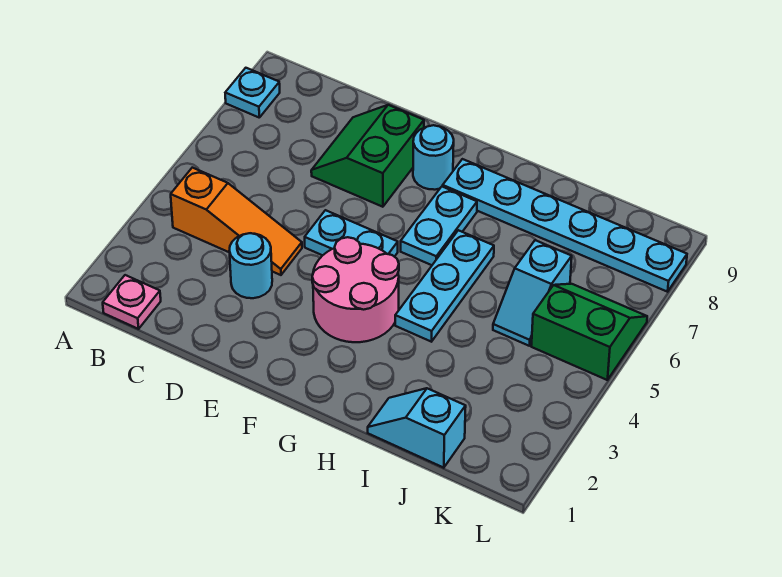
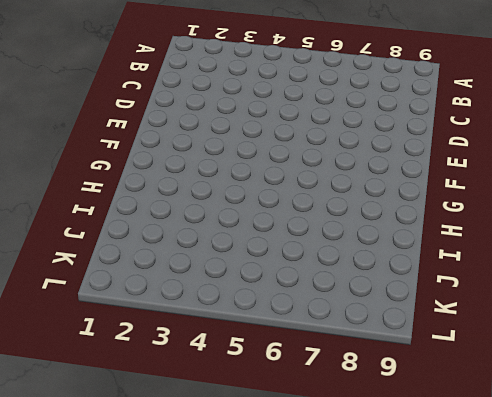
none -> cyan 1x1 plate [225,68,280,117]
none -> pink 1x1 plate [103,275,161,329]
none -> orange 1x3 slope [171,168,302,275]

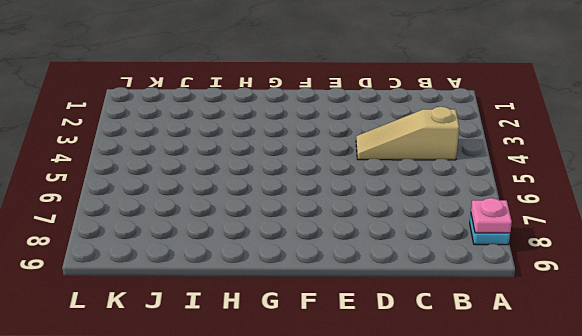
pink 1x1 plate [471,198,512,233] -> pink 1x1 plate moved to [103,275,161,329]
tan 1x3 slope [356,107,459,160] -> orange 1x3 slope [171,168,302,275]
none -> cyan 1x1 round brick [229,233,272,298]
none -> green 2x2 slope [311,105,424,207]
none -> cyan 1x2 plate [305,210,398,257]

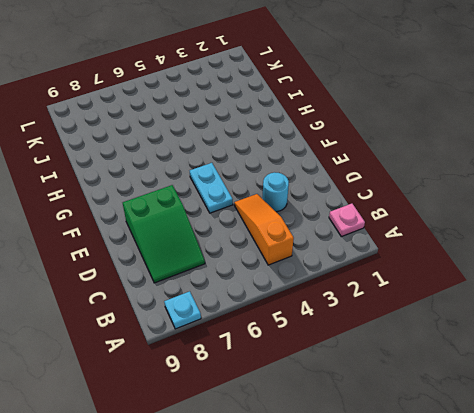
green 2x3 slope [123,185,205,283] -> green 2x2 slope [311,105,424,207]
none -> pink 2x2 round brick [312,237,399,342]
none -> cyan 1x1 round brick [413,125,454,190]
none -> cyan 1x2 plate [401,187,477,265]

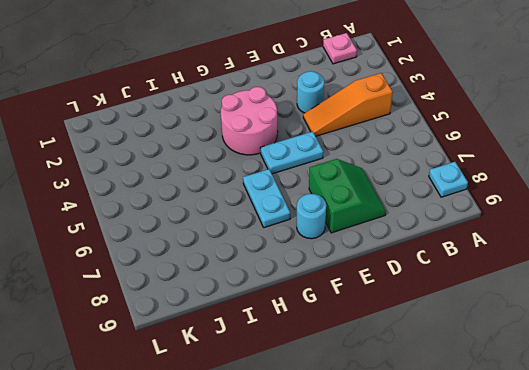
none -> cyan 1x6 plate [443,159,687,292]
none -> cyan 1x3 plate [395,230,494,342]
none -> cyan 1x2 slope [368,388,466,468]

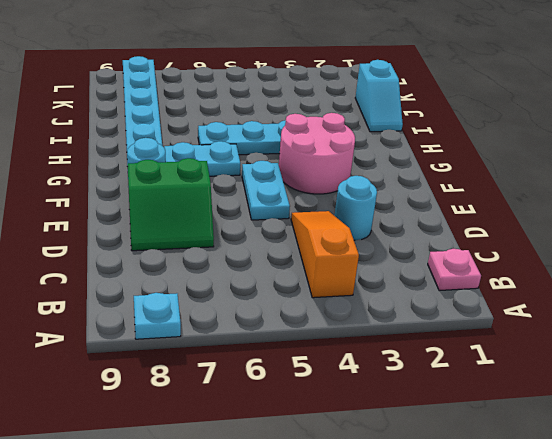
none -> cyan 1x2 slope [493,240,572,346]
none -> green 2x2 slope [531,284,647,380]

